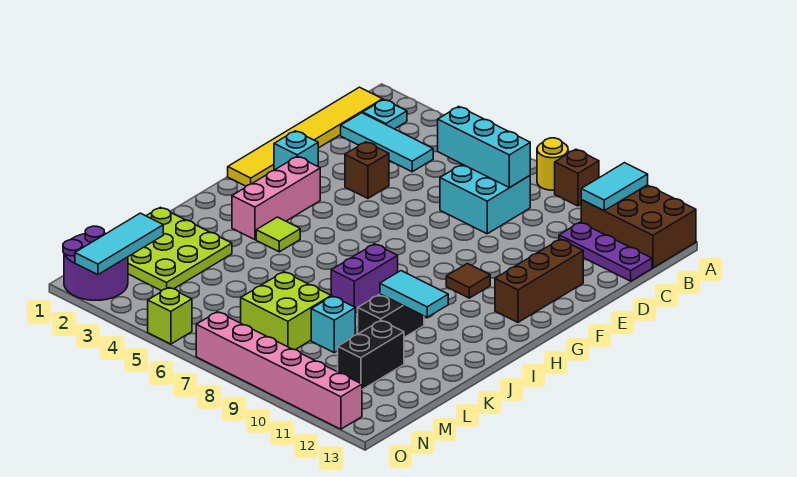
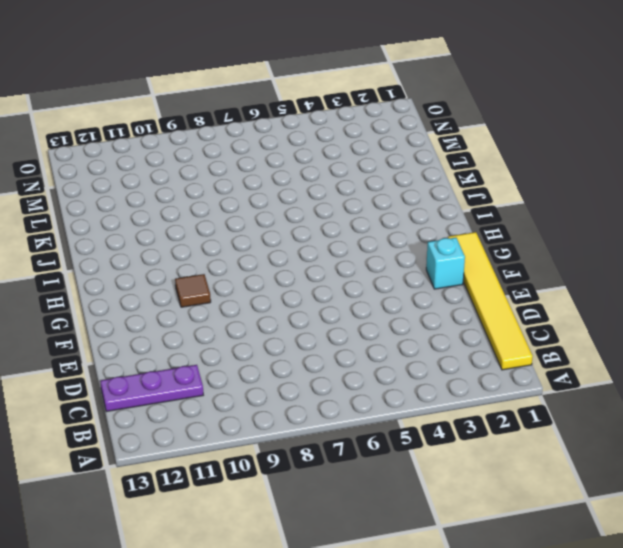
none -> yellow 1x1 round brick [537,138,568,190]
none -> brown 1x1 brick [555,149,599,206]
none -> brown 2x3 brick [581,185,696,268]

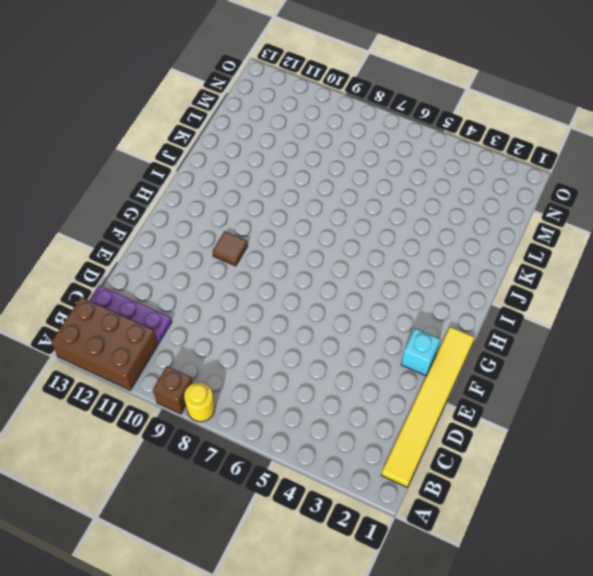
none -> cyan 1x1 plate [363,99,407,129]
none -> cyan 1x3 tile [341,113,433,172]
none -> cyan 2x2 brick [440,164,530,234]

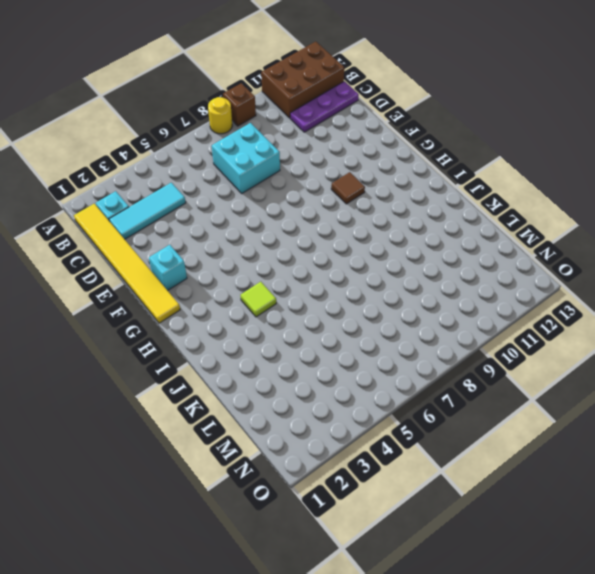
none -> brown 1x1 brick [345,142,389,198]
none -> brown 1x3 brick [495,239,583,322]
none -> pink 1x3 brick [232,156,320,240]

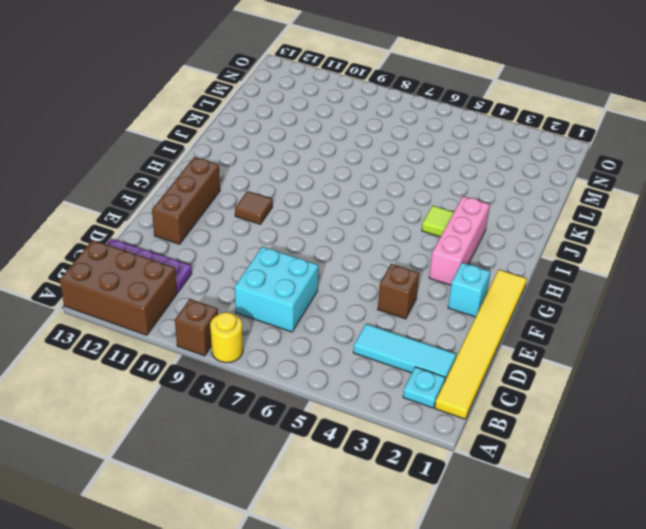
none -> purple 1x2 brick [331,244,398,313]
none -> black 1x2 brick [358,294,424,337]
none -> lime 3x3 plate [128,207,232,291]

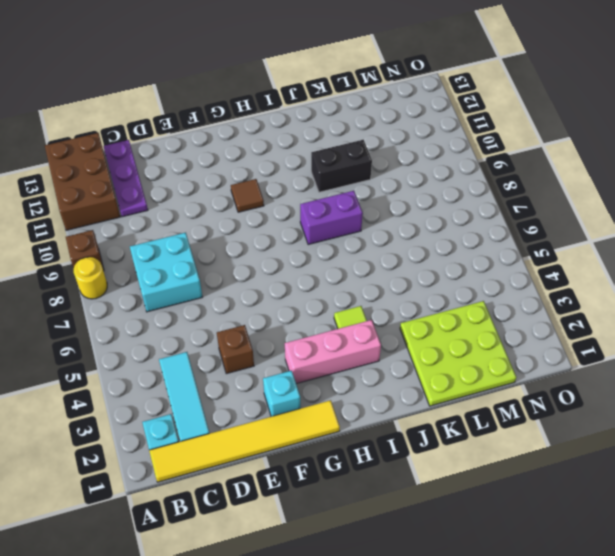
none -> brown 1x3 brick [495,239,583,322]
none -> lime 2x2 brick [241,272,331,350]
none -> cyan 1x1 brick [311,296,355,353]

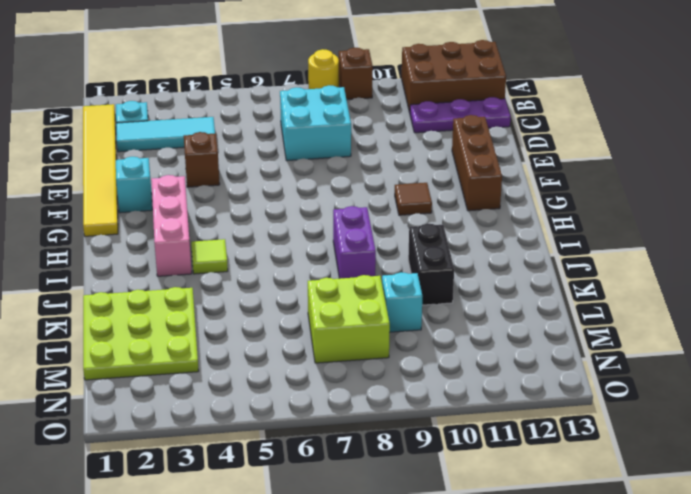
none -> black 1x2 brick [338,321,404,390]
none -> purple 2x2 round brick [63,226,128,300]
none -> lime 1x1 brick [148,288,192,344]

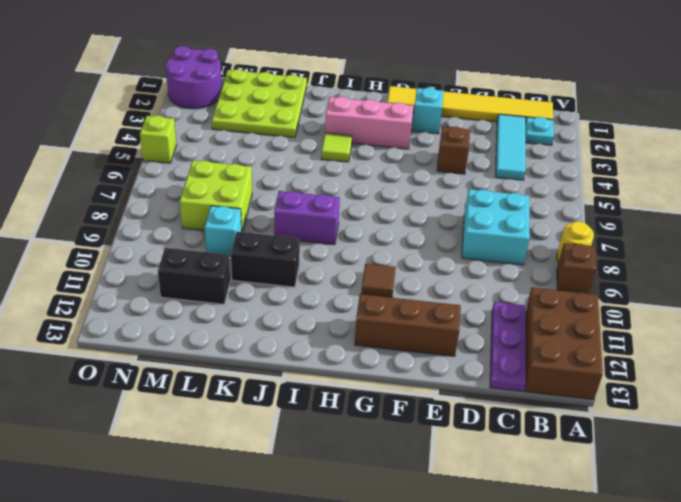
none -> pink 1x6 brick [196,312,362,429]
none -> cyan 1x2 tile [581,163,648,211]
none -> cyan 1x3 brick [438,107,530,188]

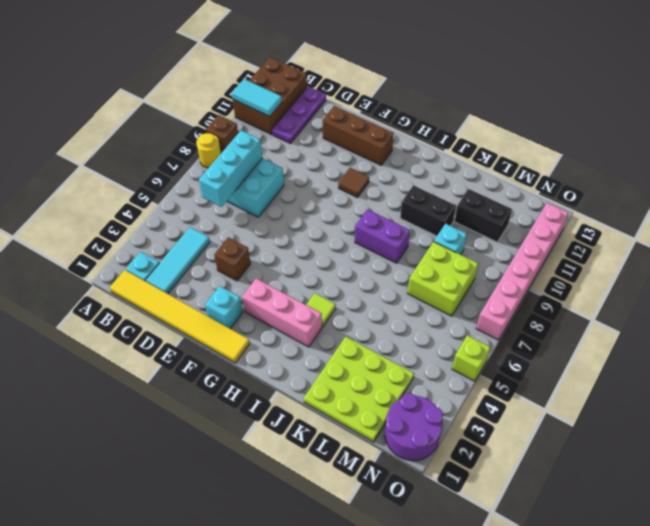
none -> cyan 1x2 tile [380,271,448,317]
none -> cyan 1x3 tile [75,213,163,275]

